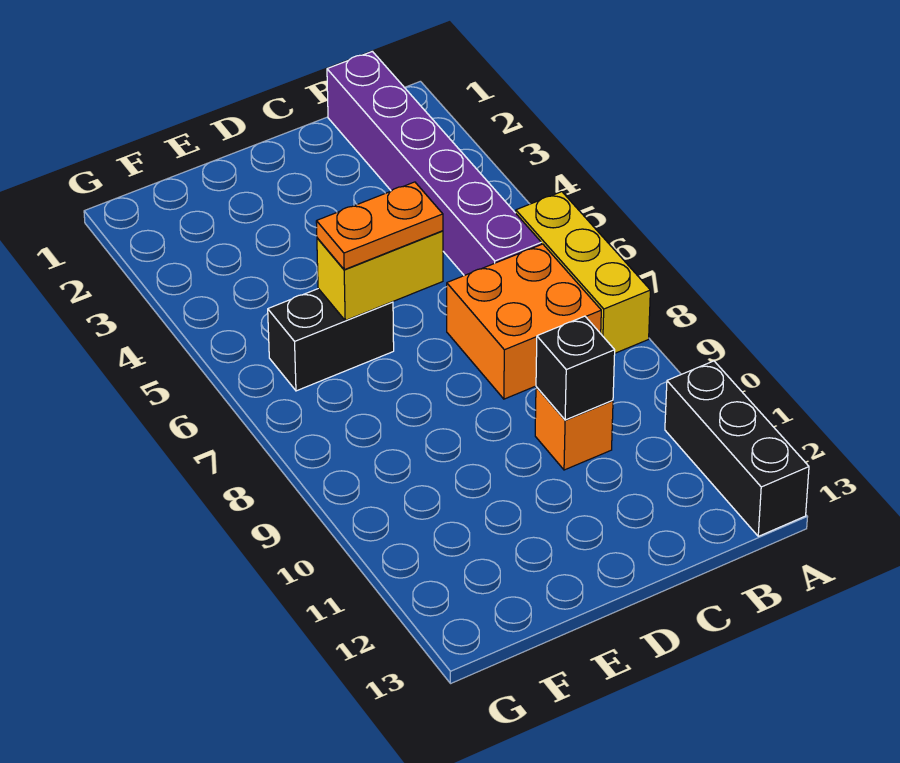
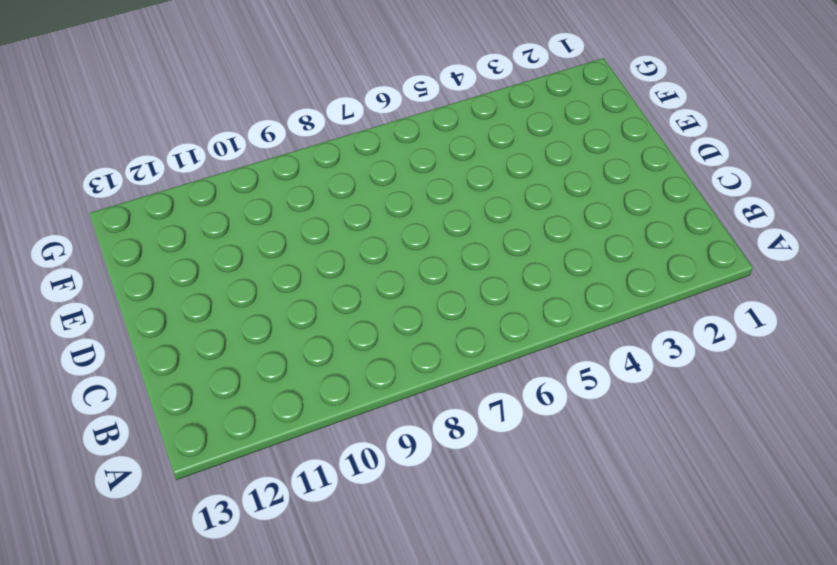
none -> yellow 1x3 brick [516,192,650,353]
none -> black 1x3 brick [665,361,809,536]

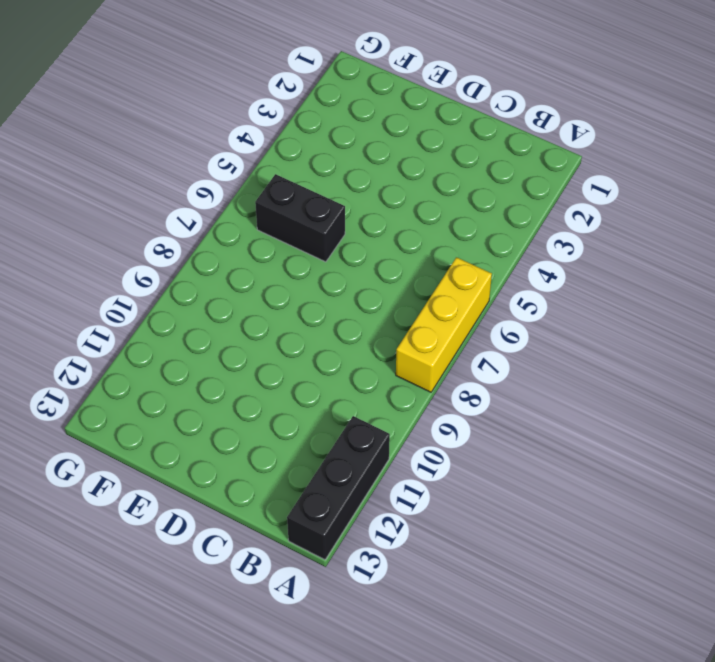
none -> purple 1x6 brick [327,51,541,275]
none -> orange 2x2 brick [447,244,601,399]

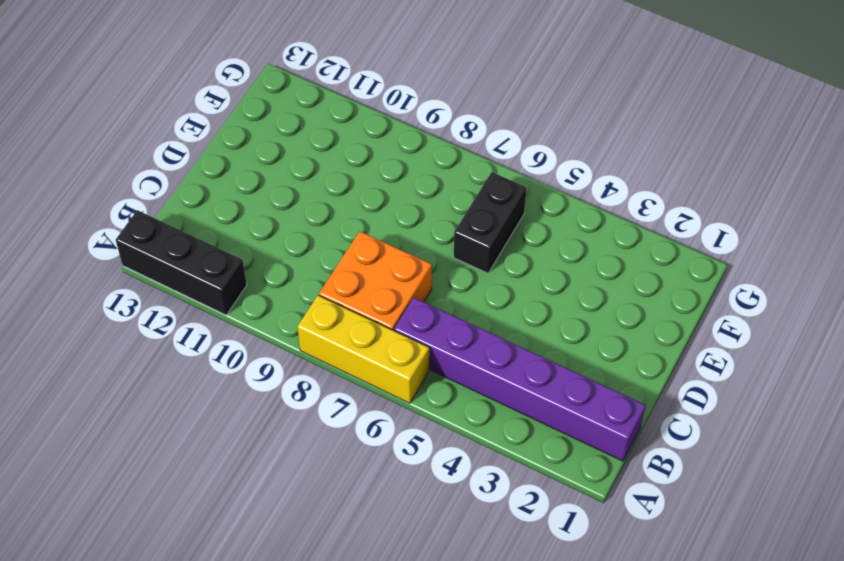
none -> orange 1x1 brick [535,387,613,470]
none -> black 1x1 brick [536,316,615,420]

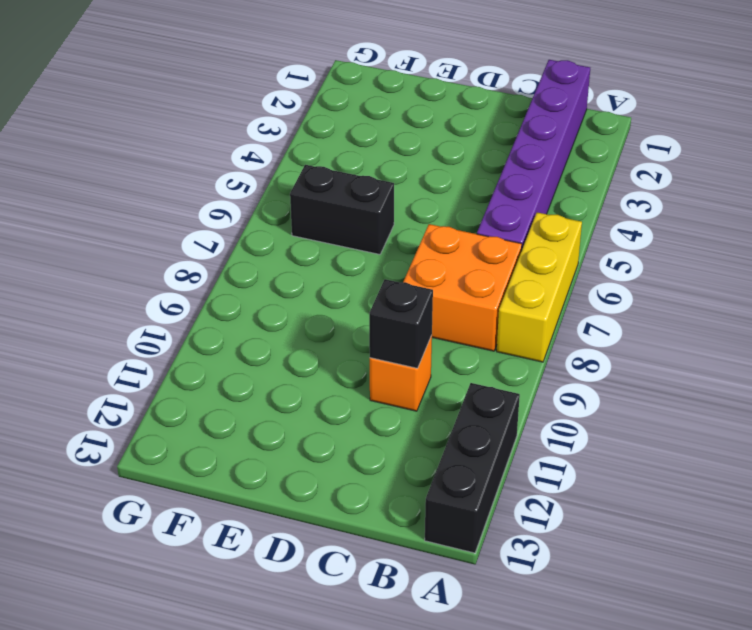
none -> yellow 1x2 brick [317,231,443,320]
none -> orange 1x2 plate [316,182,443,270]

